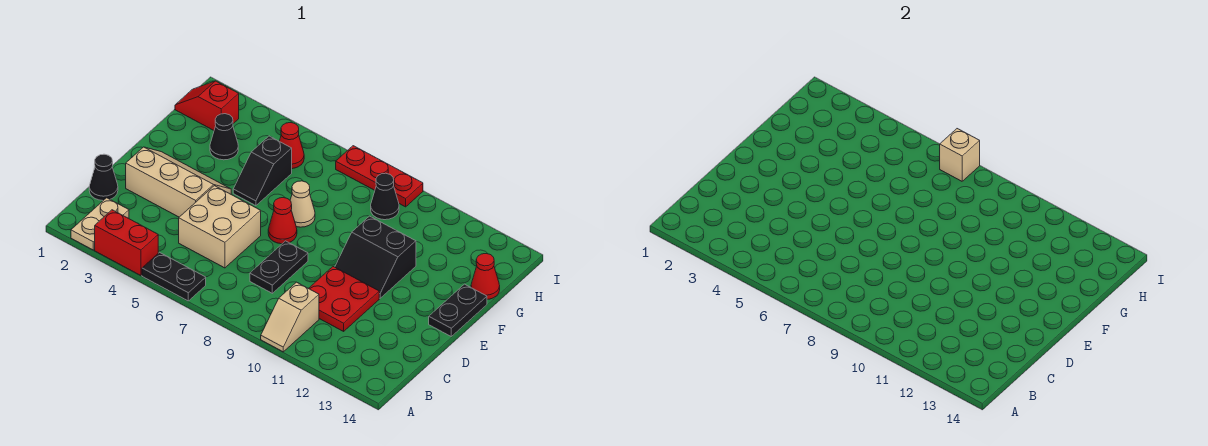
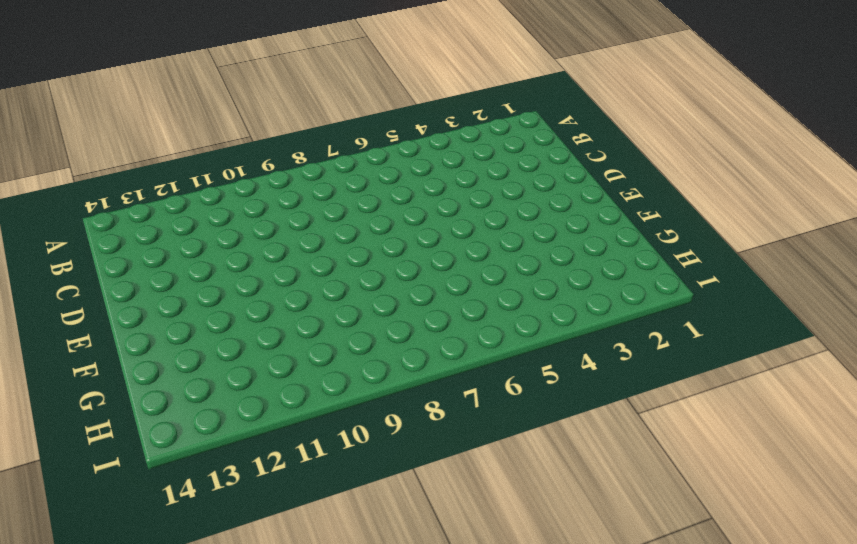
none -> tan 1x2 plate [71,198,129,250]
none -> red 1x2 brick [95,210,158,276]
none -> black 1x2 plate [142,252,206,301]

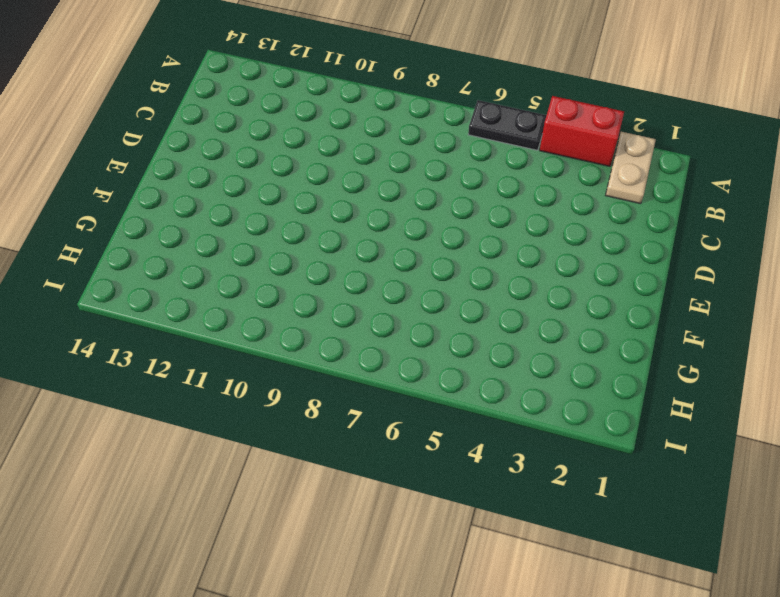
none -> tan 1x2 slope [261,282,319,352]
none -> black 1x1 cone [89,154,118,200]
none -> tan 2x2 brick [179,186,261,268]

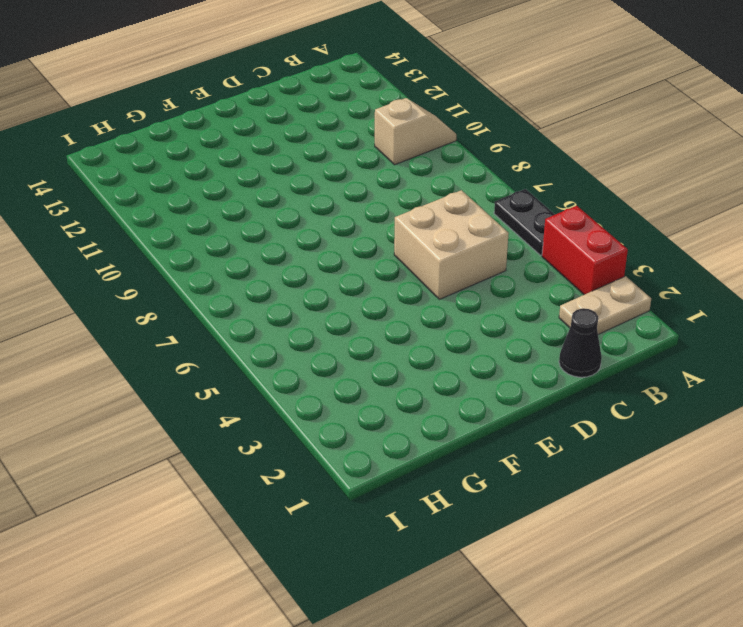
none -> black 1x2 plate [250,241,308,293]
none -> red 2x2 plate [309,267,379,331]
none -> tan 2x3 slope [126,147,231,217]

